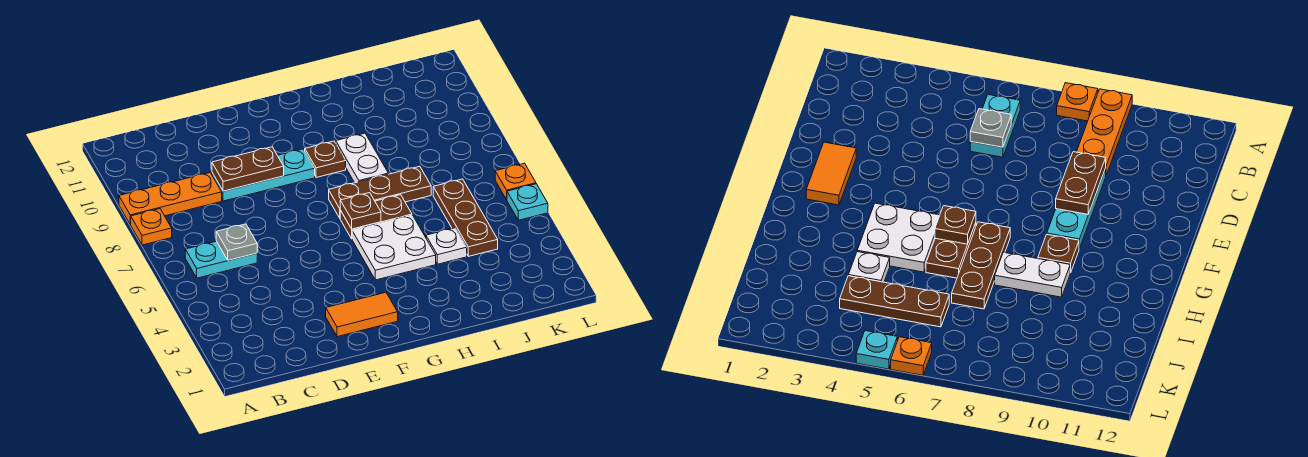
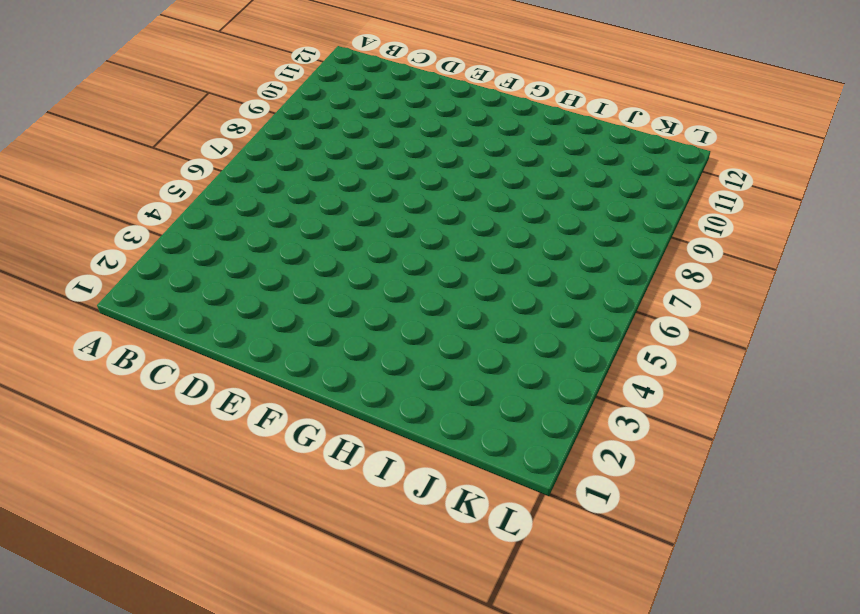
none -> orange 1x1 plate [130,209,172,245]
none -> orange 1x3 plate [119,173,222,224]
none -> cyan 1x2 plate [185,241,257,278]

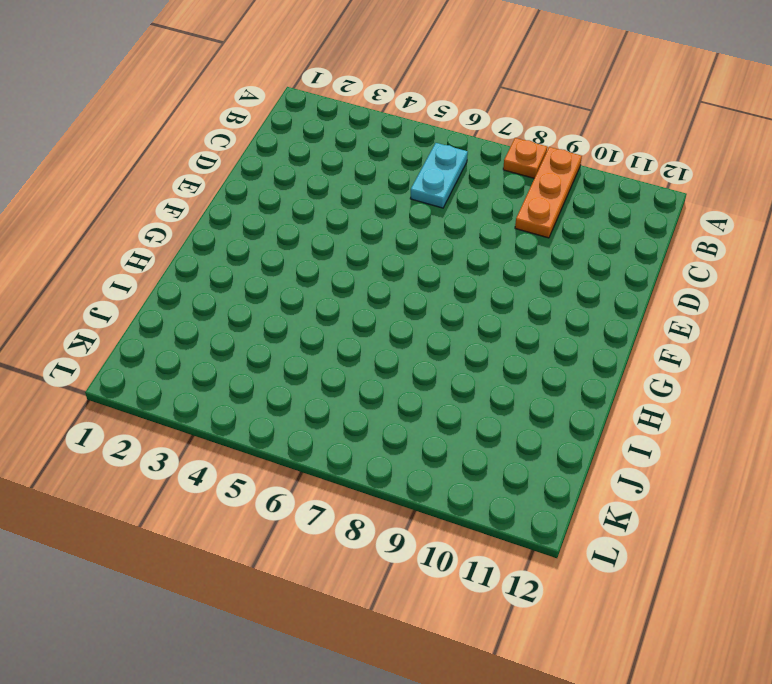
none -> cyan 1x3 plate [212,149,315,201]
none -> orange 1x2 tile [326,292,398,337]
none -> white 2x2 plate [352,215,436,280]

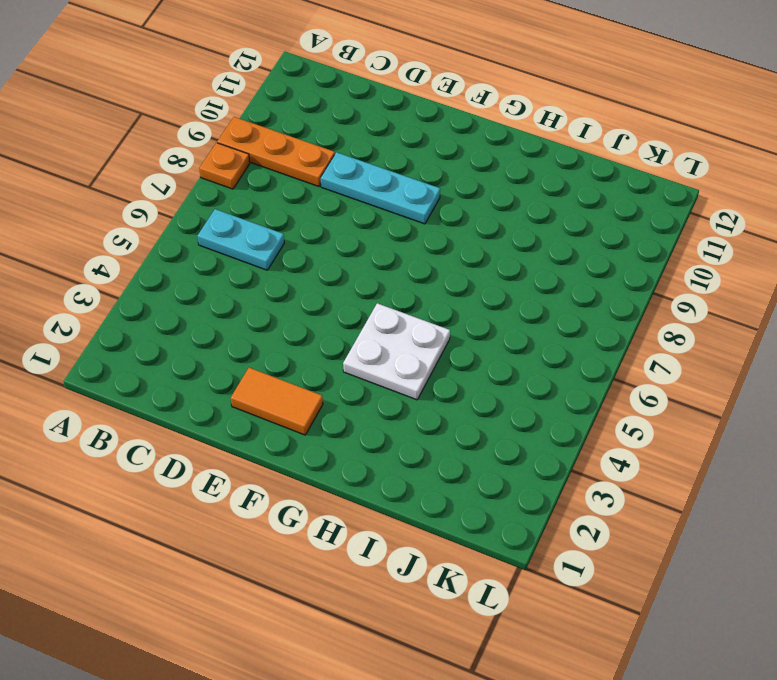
none -> brown 1x2 plate [340,195,412,239]
none -> brown 1x3 plate [329,166,431,218]
none -> brown 1x1 plate [305,141,346,178]

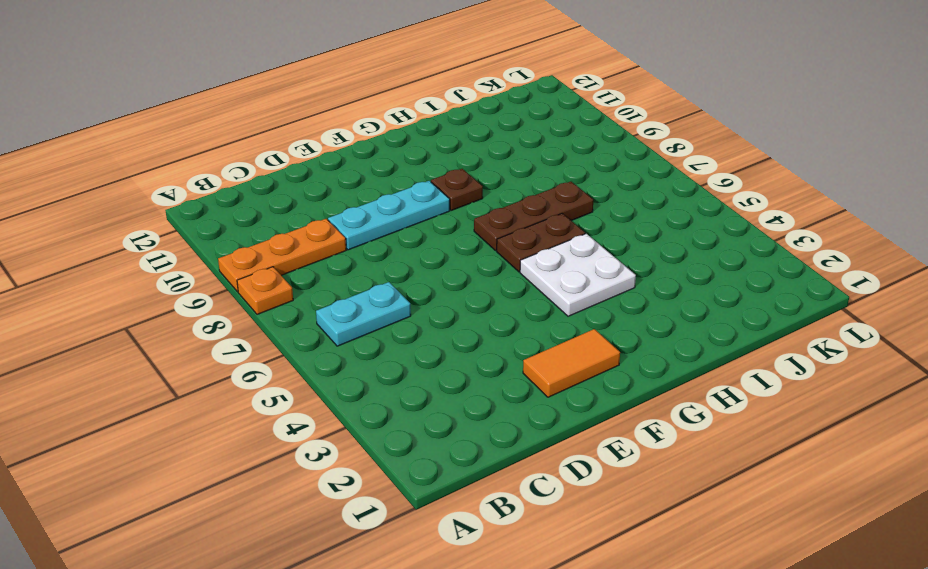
none -> white 1x2 plate [336,133,388,183]
none -> white 1x1 plate [426,228,467,264]
none -> brown 1x3 plate [433,179,498,256]

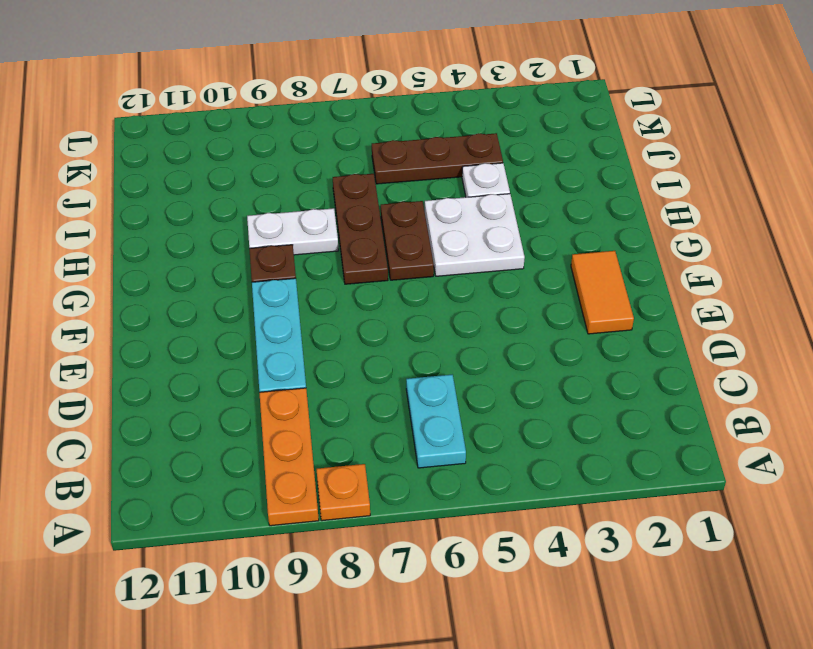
none -> cyan 1x1 plate [507,184,548,220]
none -> orange 1x1 plate [495,163,536,200]
none -> grey 1x1 plate [216,224,257,260]

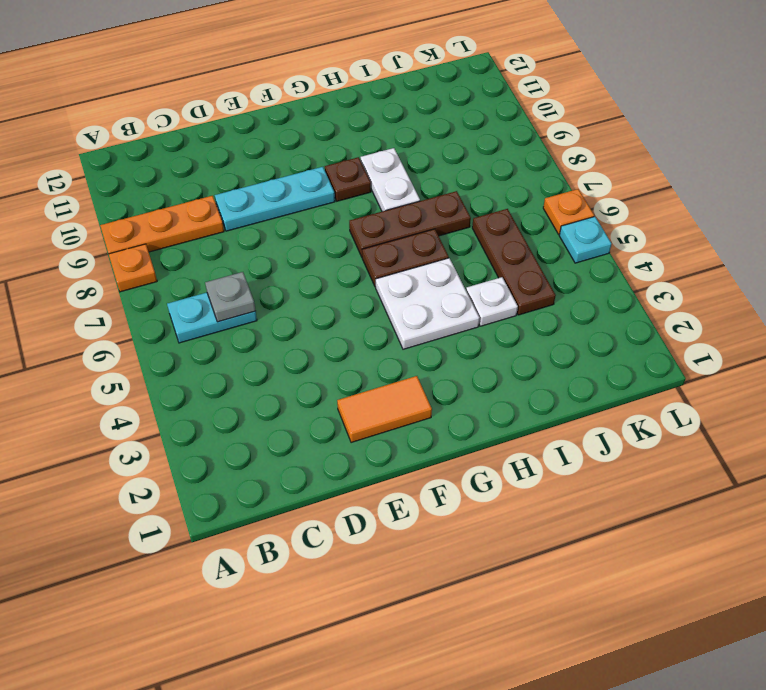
none -> brown 1x2 plate [212,147,284,191]
none -> brown 1x1 plate [340,193,381,229]

